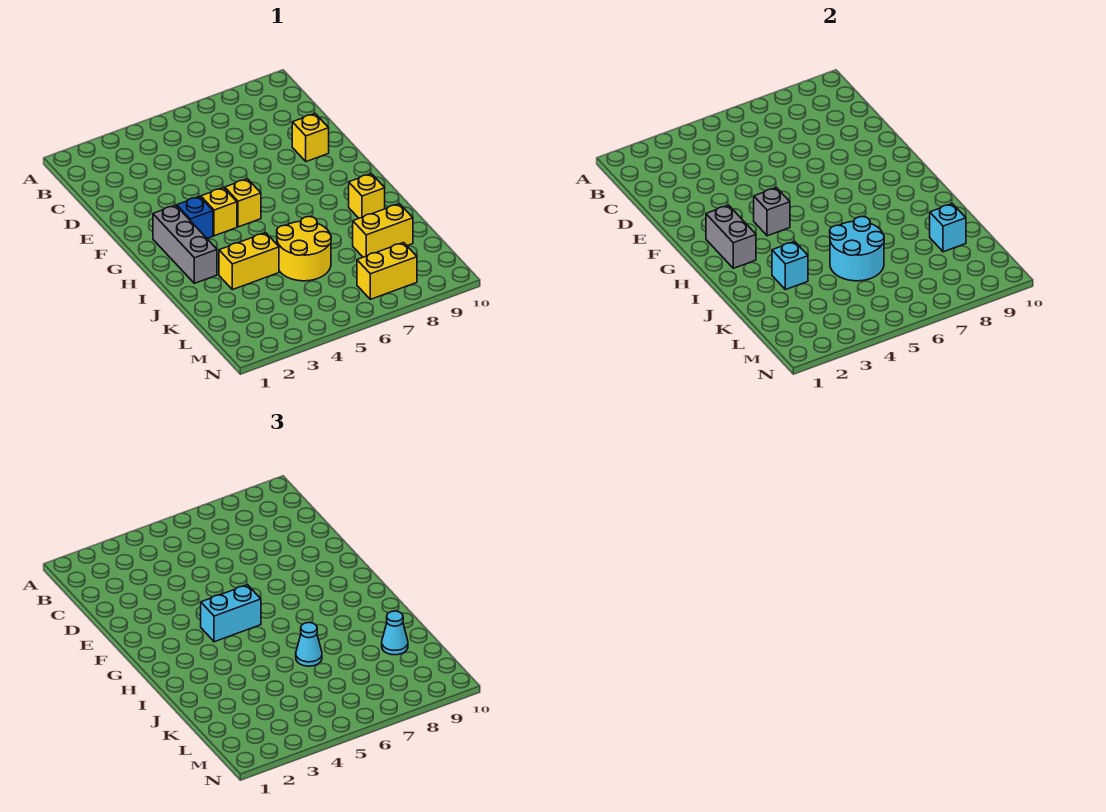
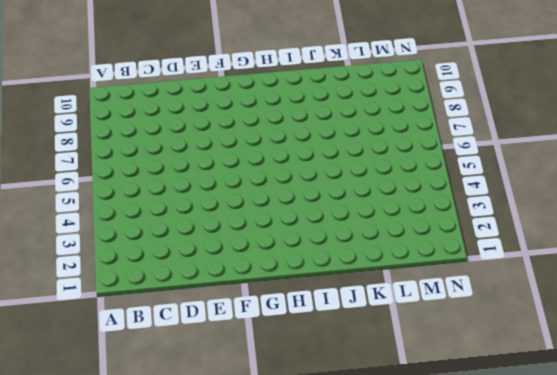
none -> yellow 1x1 brick [292,114,329,162]
none -> grey 1x3 brick [153,205,217,283]
none -> blue 1x1 brick [177,197,213,238]

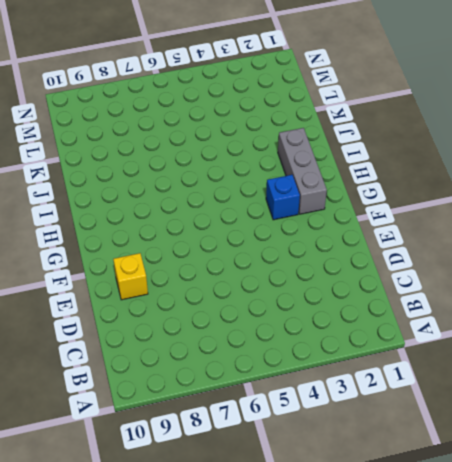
none -> yellow 1x1 brick [201,188,237,236]
none -> yellow 1x1 brick [225,179,261,227]
none -> yellow 1x1 brick [349,174,385,218]

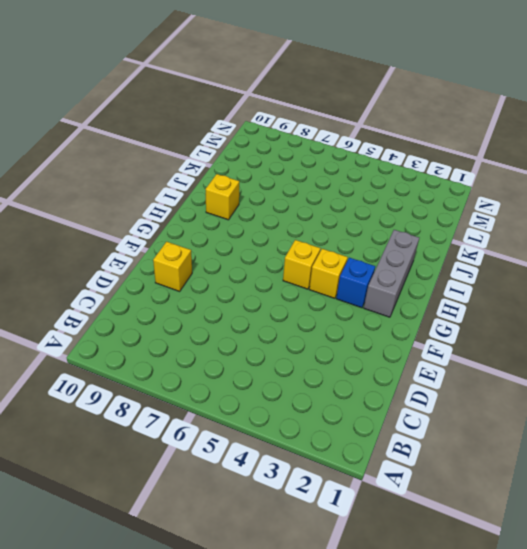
none -> yellow 1x2 brick [219,233,279,290]
none -> yellow 2x2 round brick [277,217,331,281]
none -> yellow 1x2 brick [353,204,413,257]

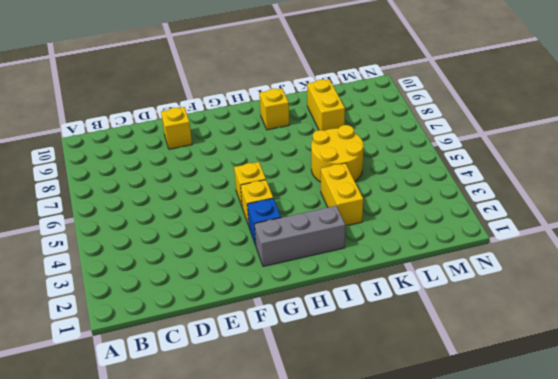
none -> yellow 1x2 brick [357,243,417,299]
none -> grey 1x2 brick [706,205,756,268]
none -> grey 1x1 brick [754,188,790,236]

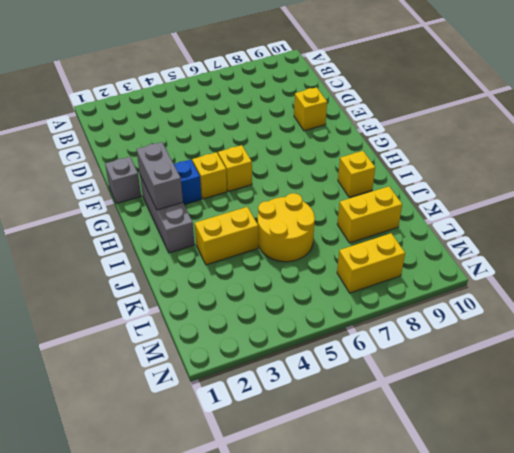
grey 1x1 brick [105,157,141,204] -> grey 1x1 brick moved to [754,188,790,236]
none -> cyan 1x1 brick [772,241,808,290]
none -> cyan 2x2 round brick [830,217,884,281]
none -> cyan 1x1 brick [930,204,966,252]

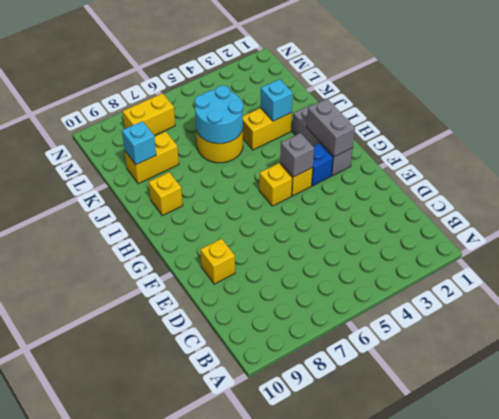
none -> cyan 1x2 brick [201,585,261,642]
none -> cyan 1x1 cone [296,623,322,666]
none -> cyan 1x1 cone [382,611,408,655]

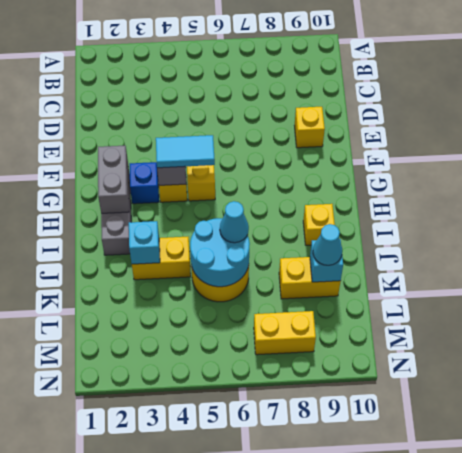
cyan 1x2 tile [156,135,215,168] -> cyan 1x2 brick [201,585,261,642]

